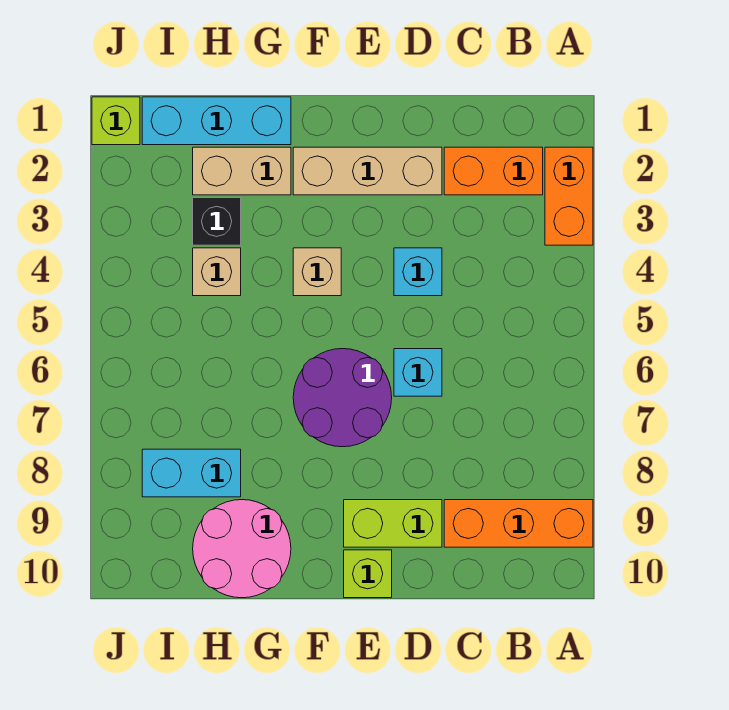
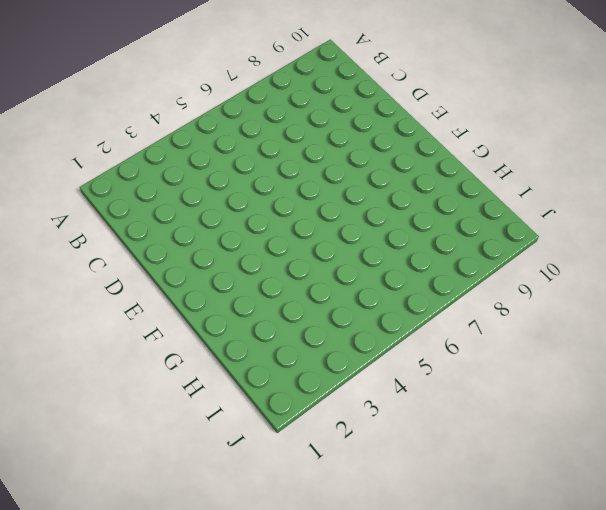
none -> orange 1x2 brick [545,147,593,245]
none -> orange 1x3 brick [444,500,593,547]
none -> orange 1x2 brick [444,147,543,195]

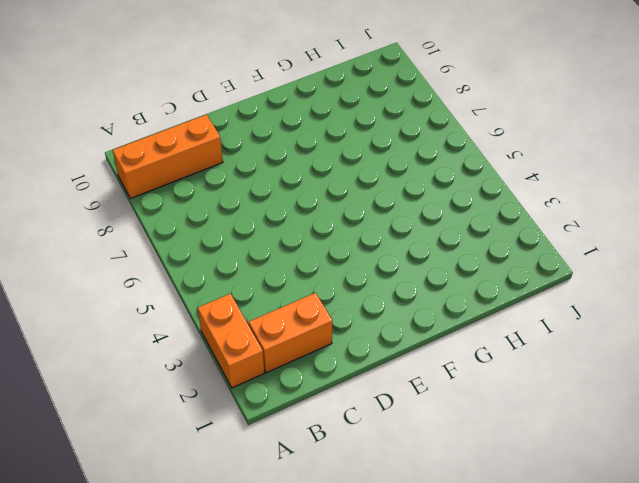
none -> tan 1x3 brick [293,147,442,195]
none -> cyan 1x1 brick [394,248,442,296]
none -> cyan 1x1 brick [394,349,442,396]

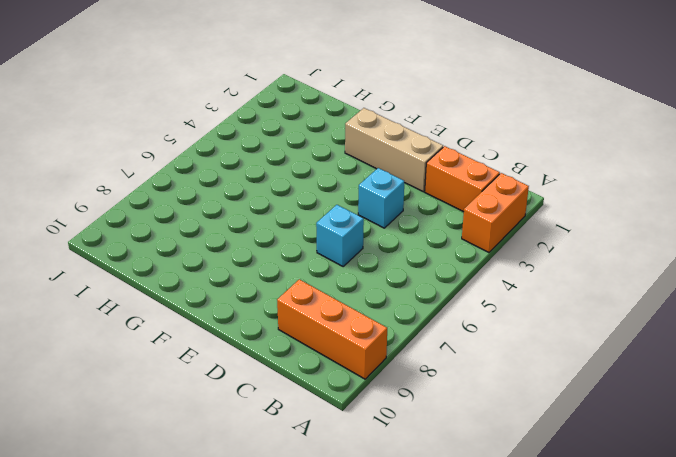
none -> lime 1x2 brick [344,500,442,547]
none -> purple 2x2 round brick [293,349,392,447]
none -> lime 1x1 brick [344,550,392,598]

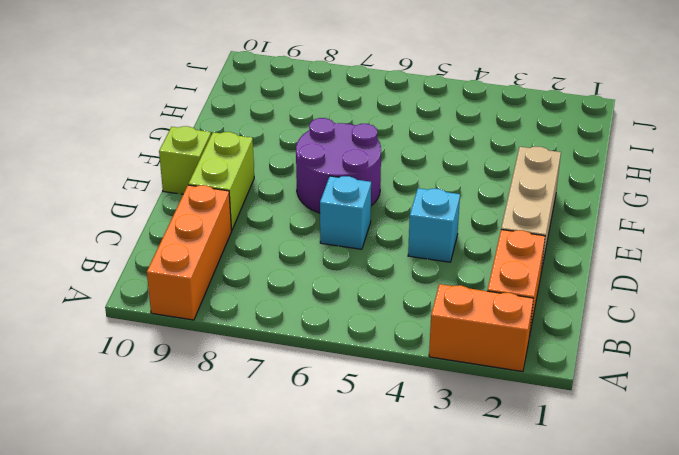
none -> tan 1x1 brick [293,248,341,296]
none -> cyan 1x3 brick [142,97,291,145]
none -> tan 1x2 brick [193,147,291,195]

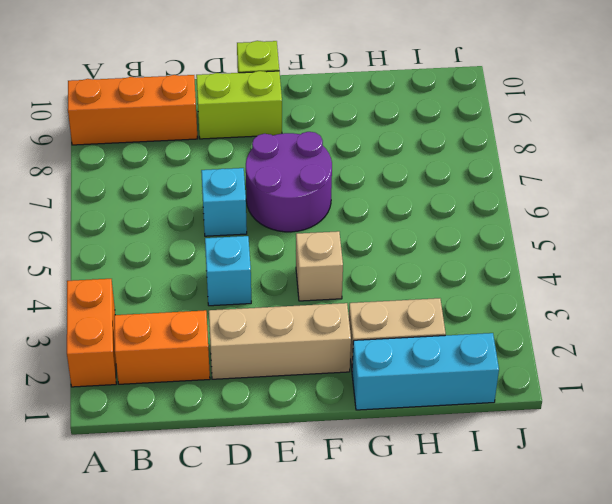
none -> pink 2x2 round brick [193,500,291,598]
none -> black 1x1 brick [193,198,241,245]
none -> tan 1x1 brick [193,248,241,296]

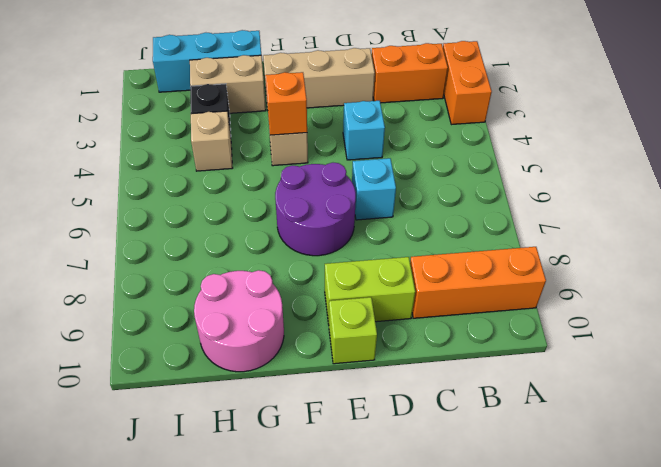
orange 1x1 brick [265,72,307,135] -> none
none -> cyan 1x2 brick [142,449,241,497]
none -> lime 1x1 brick [92,97,140,145]

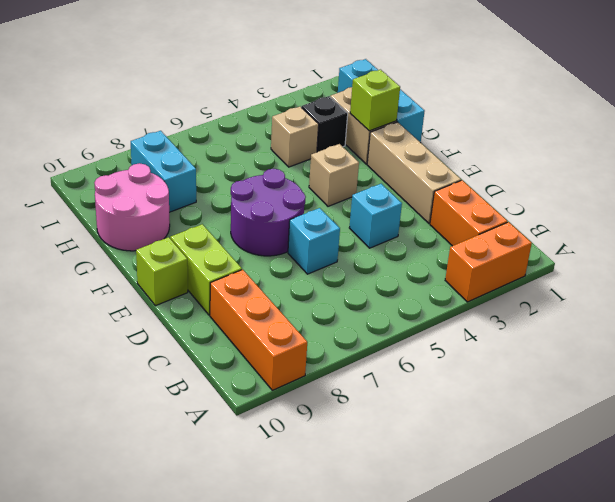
lime 1x1 brick [350,70,400,131] -> lime 1x1 brick moved to [92,97,140,145]

